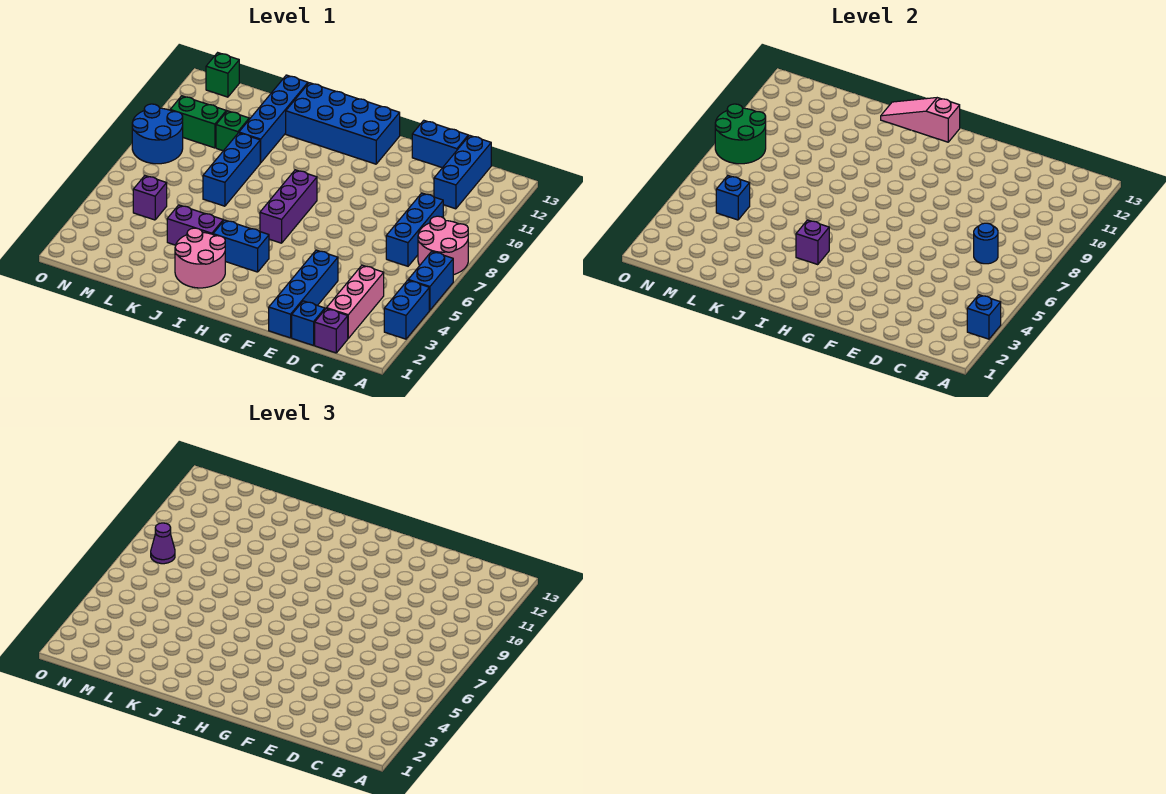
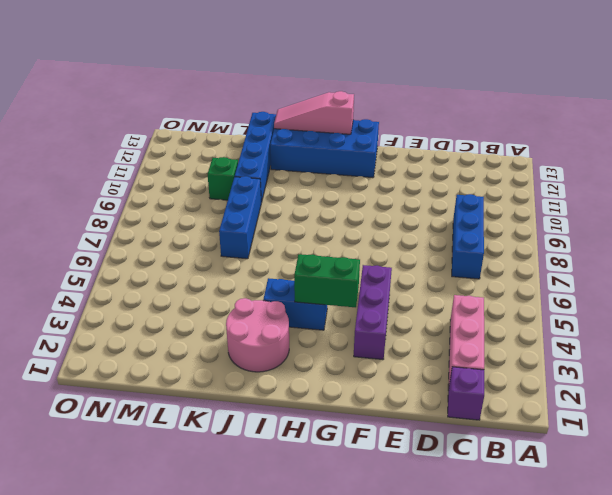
purple 1x3 brick [354,265,392,360] -> purple 1x3 brick moved to [260,170,317,243]
green 1x2 brick [294,254,360,307] -> green 1x2 brick moved to [170,96,226,148]
none -> blue 1x2 brick [384,280,429,339]
none -> blue 1x2 brick [408,251,453,310]
none -> pink 2x2 round brick [418,216,468,275]

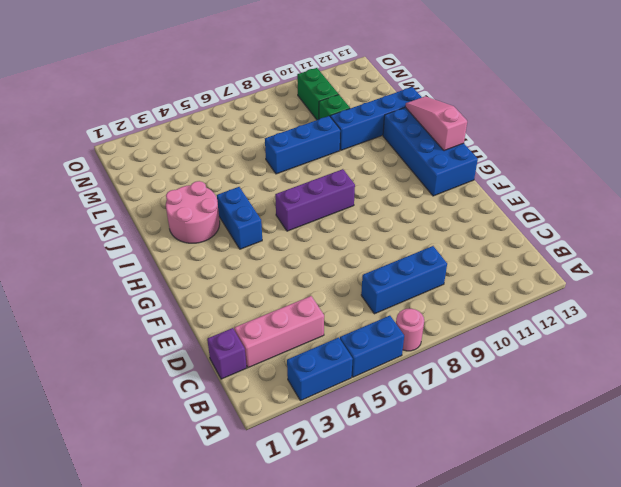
pink 1x1 round brick [396,309,424,351] -> pink 2x2 round brick [418,216,468,275]
none -> blue 1x3 brick [434,135,491,209]
none -> blue 1x1 brick [292,301,325,345]
none -> blue 1x2 brick [412,120,468,168]

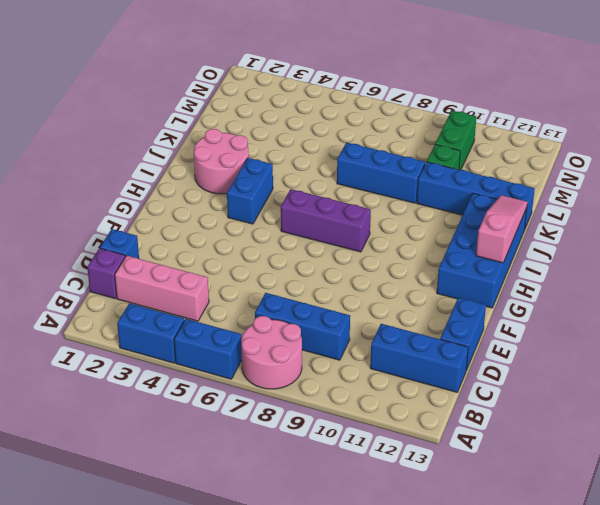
none -> blue 1x4 brick [269,250,338,338]
none -> purple 1x2 brick [167,205,223,245]
none -> purple 1x1 brick [133,176,167,220]

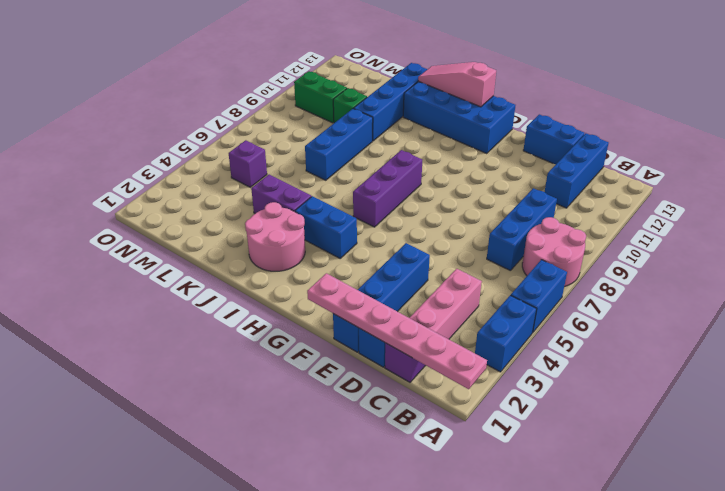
pink 1x6 plate [307,273,487,389] -> none
none -> blue 2x2 round brick [132,104,183,164]
none -> green 1x1 brick [206,53,239,97]
none -> blue 1x1 brick [967,295,1001,339]

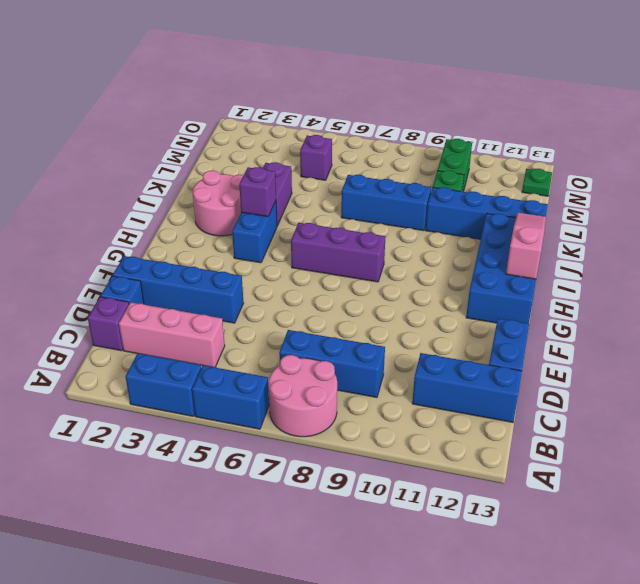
green 1x1 plate [522,169,552,196] -> green 1x1 brick [206,53,239,97]
none -> blue 2x2 round brick [132,104,183,164]
none -> blue 1x1 brick [967,295,1001,339]
none -> blue 1x1 round brick [974,223,998,264]

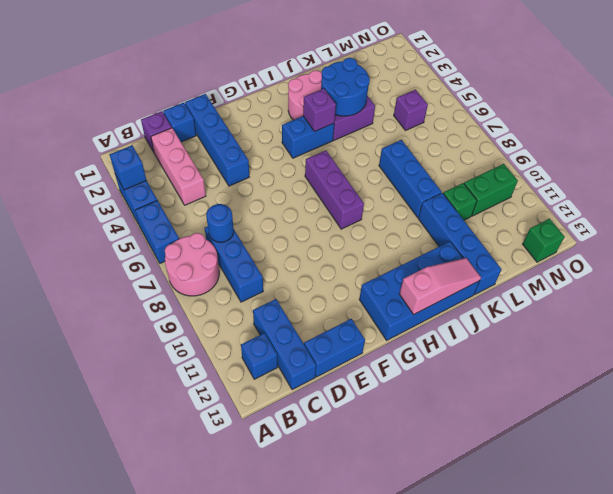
blue 1x1 brick [241,333,278,379] -> blue 1x1 brick moved to [716,176,750,220]
blue 2x2 round brick [321,58,370,116] -> blue 2x2 round brick moved to [132,104,183,164]
none -> green 2x2 round brick [715,104,766,164]
none -> purple 1x1 cone [151,523,175,564]

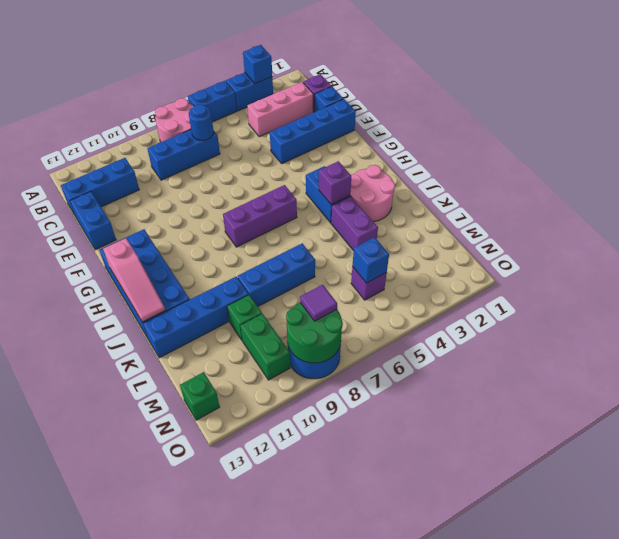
purple 1x1 tile [300,285,337,321] -> purple 1x1 cone [151,523,175,564]

